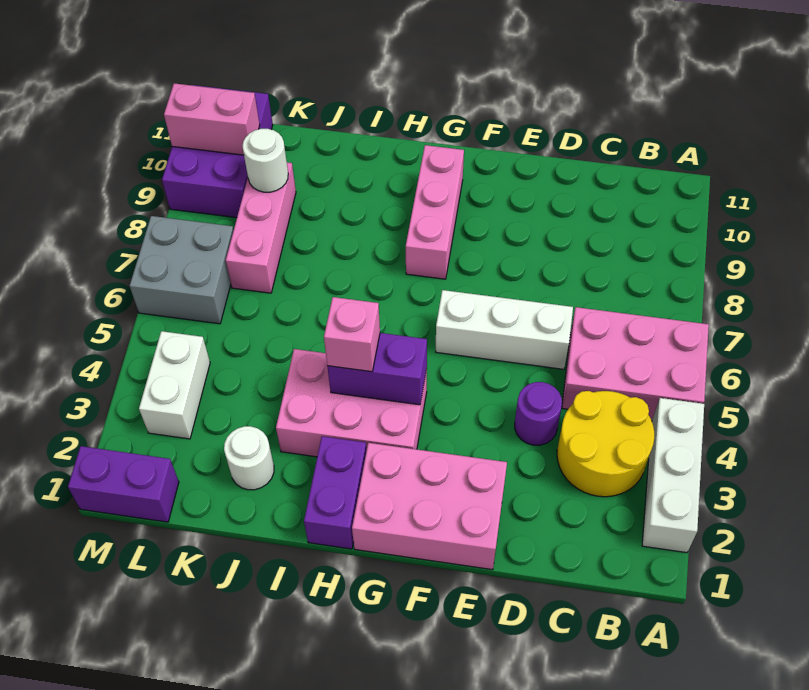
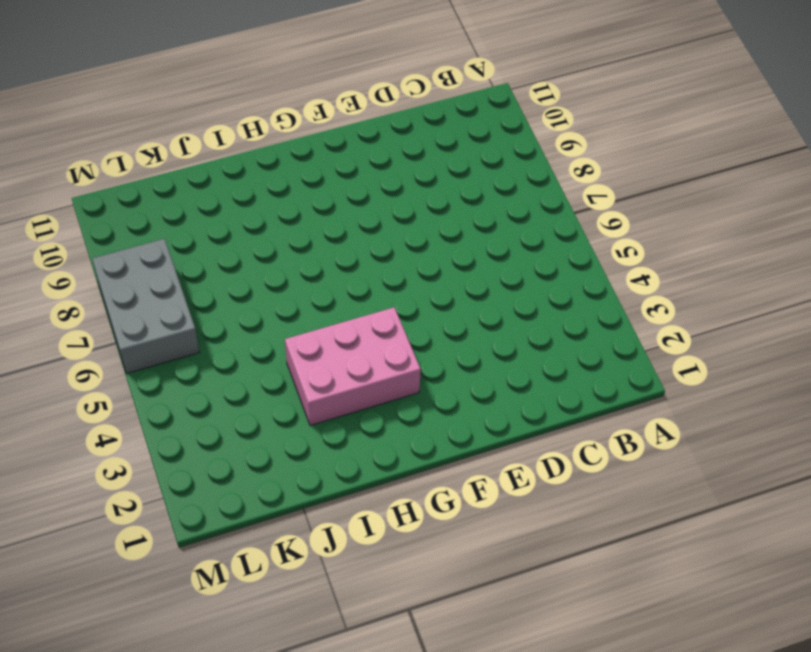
grey 2x3 brick [92,239,199,373] -> grey 2x2 brick [129,216,234,324]
none -> white 1x3 brick [642,398,704,553]
none -> pink 2x3 brick [562,307,709,421]
none -> yellow 2x2 round brick [557,391,654,497]

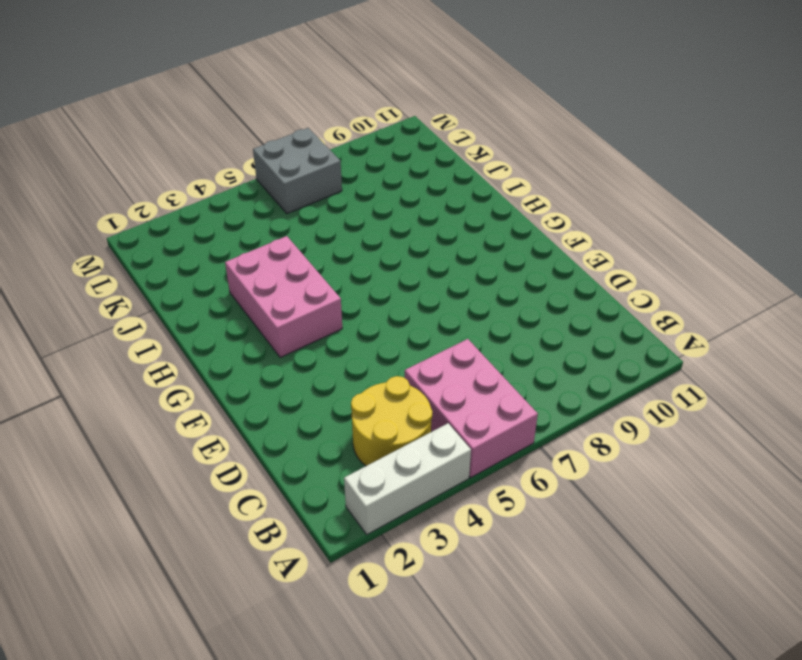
none -> purple 1x1 round brick [515,382,562,445]
none -> white 1x3 brick [436,290,573,369]
none -> pink 2x3 brick [352,443,507,570]

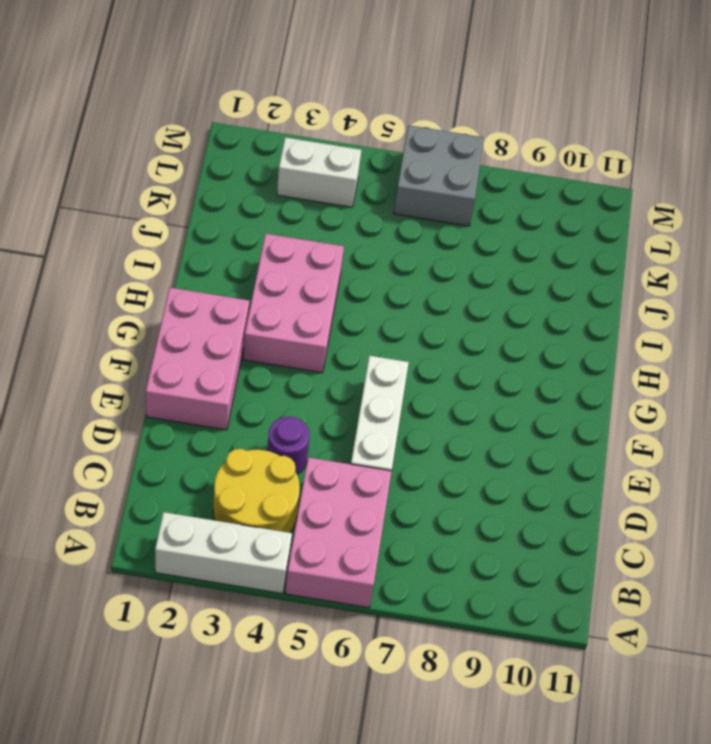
none -> pink 1x3 brick [406,145,464,279]
none -> purple 1x2 brick [304,436,367,549]
none -> white 1x1 round brick [224,426,274,490]

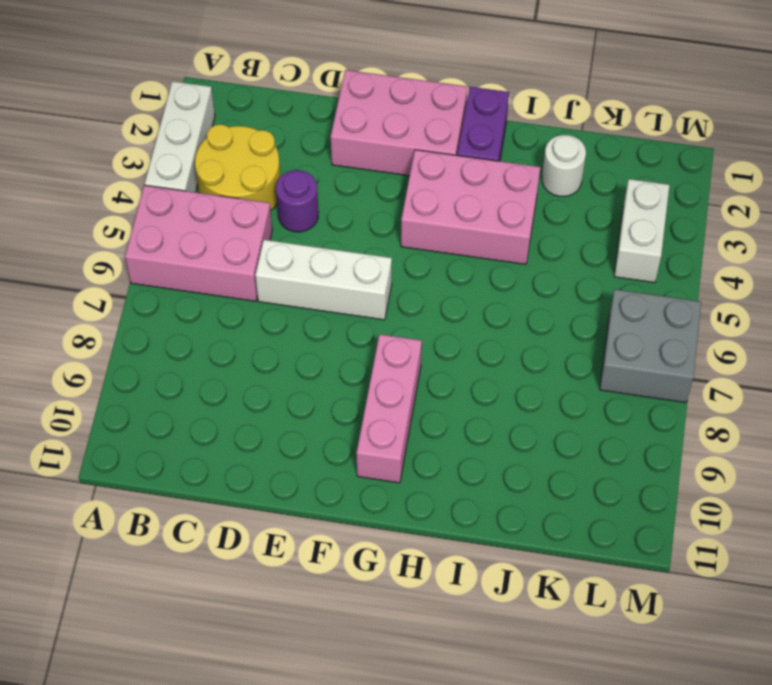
none -> pink 1x3 brick [226,162,296,293]
none -> purple 1x2 brick [68,446,179,522]
none -> purple 2x3 brick [162,85,273,218]

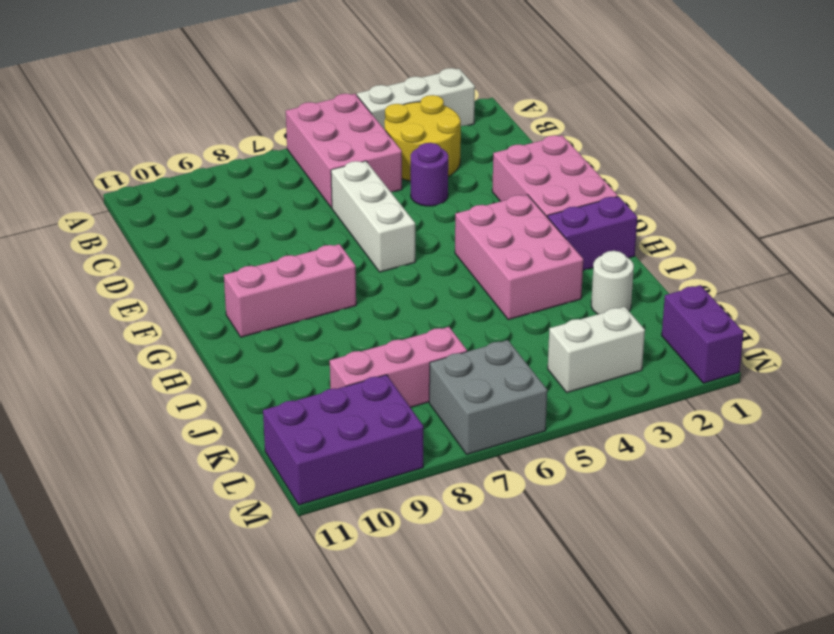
none -> purple 1x2 brick [327,333,427,405]
none -> white 1x1 round brick [243,129,288,192]
none -> pink 1x2 brick [164,83,260,155]

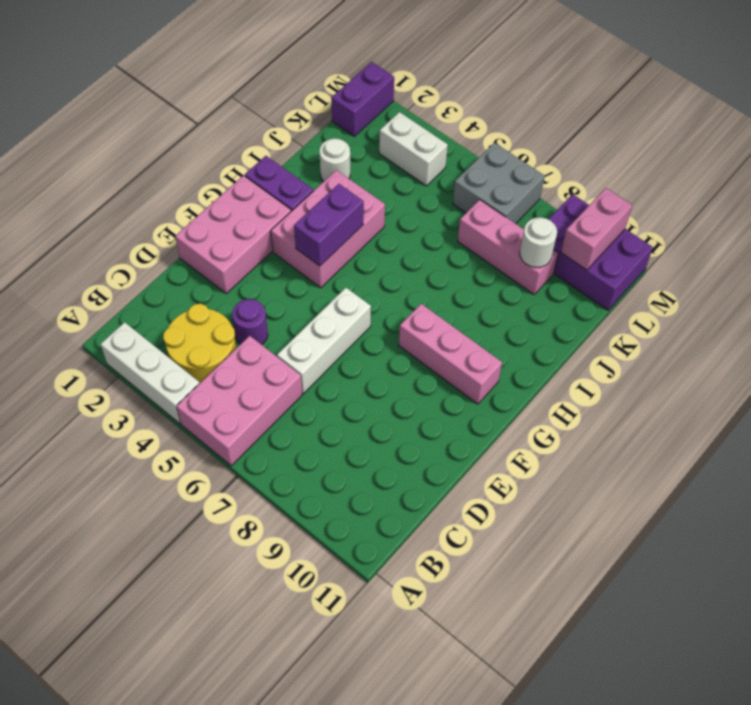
none -> pink 1x1 brick [324,297,380,372]

